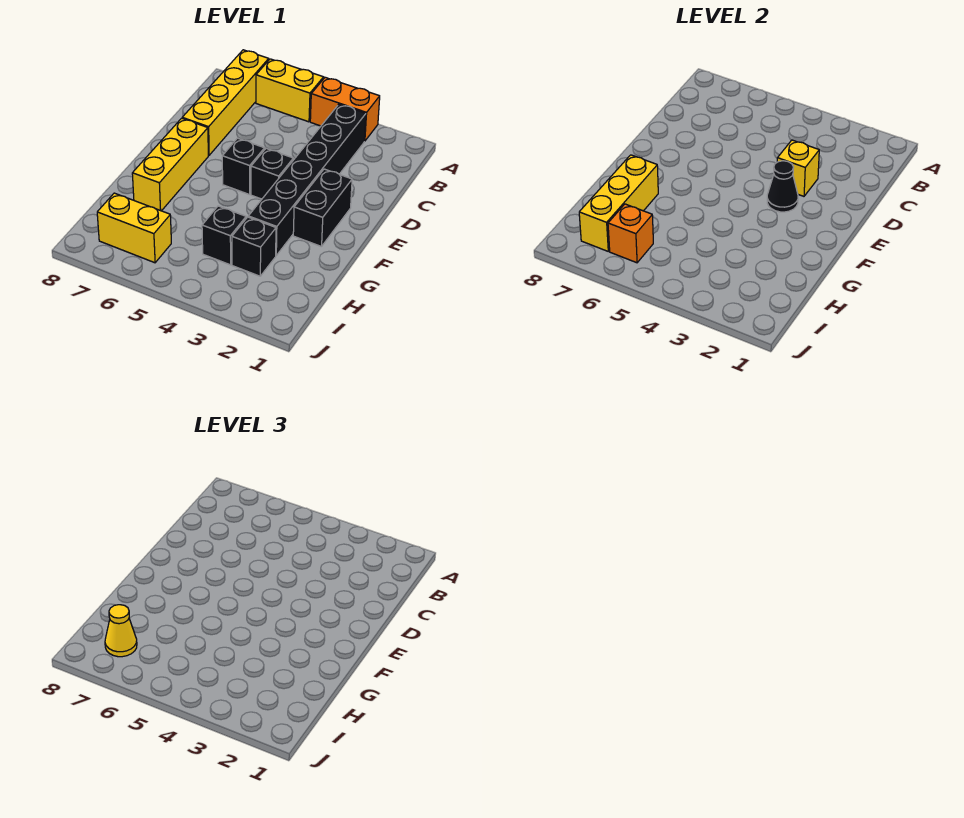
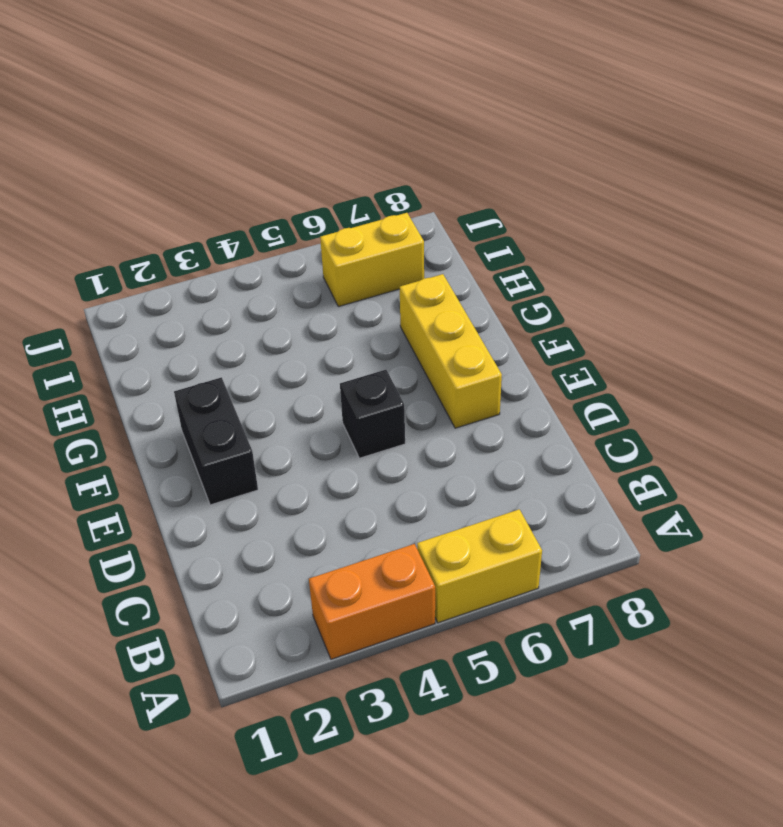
none -> yellow 1x4 brick [182,50,269,155]
none -> black 1x6 brick [248,104,366,255]
none -> black 1x1 brick [251,148,293,199]

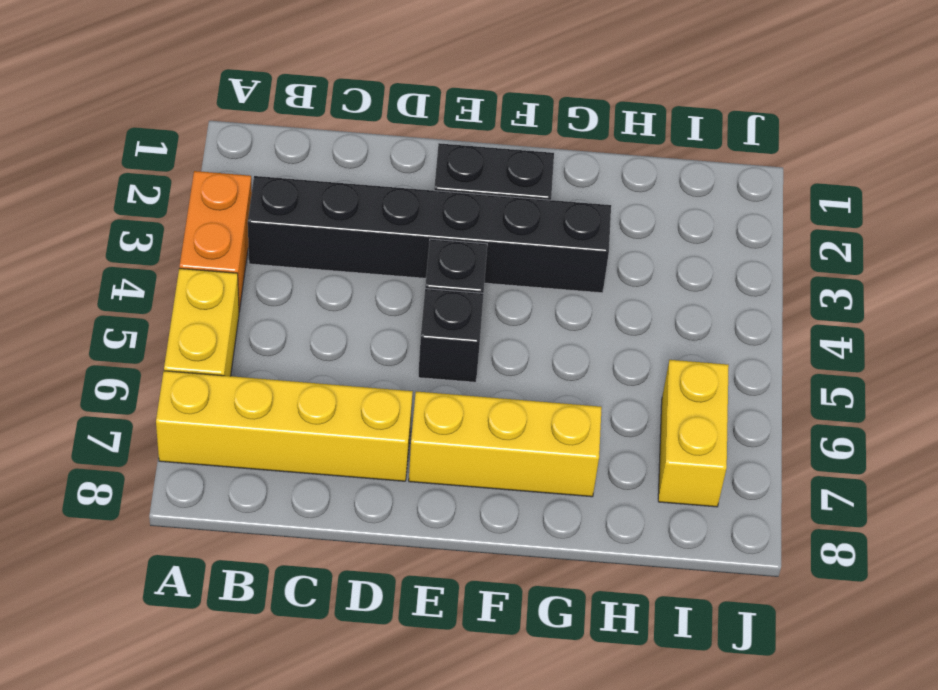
none -> black 1x1 brick [232,217,276,276]
none -> black 1x1 brick [202,206,246,265]
none -> yellow 1x1 brick [777,140,819,196]

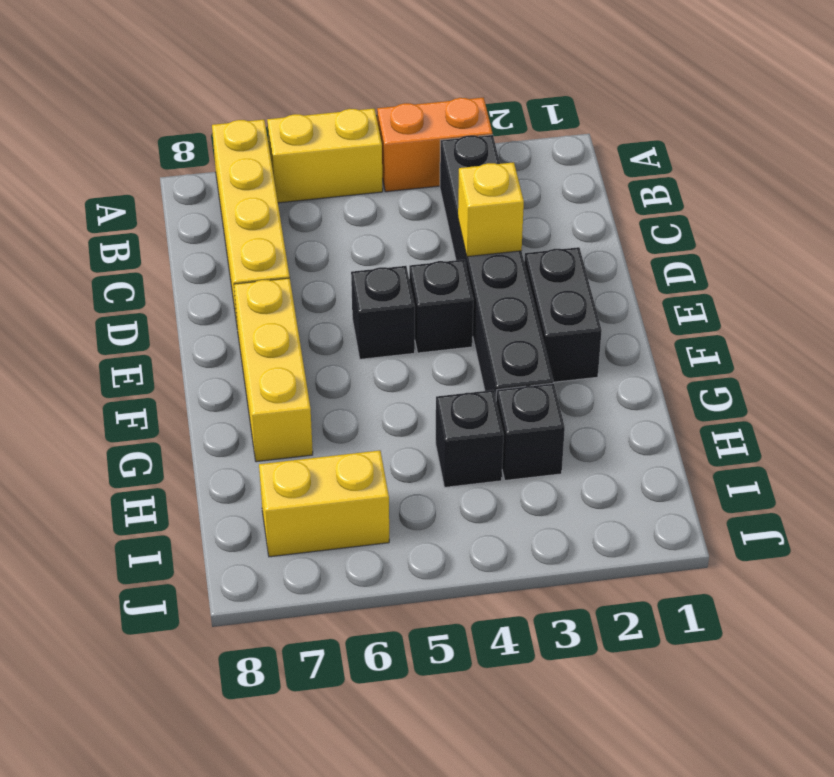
none -> black 1x1 cone [767,161,798,212]
none -> yellow 1x3 brick [579,155,658,251]
none -> orange 1x1 brick [608,204,653,263]

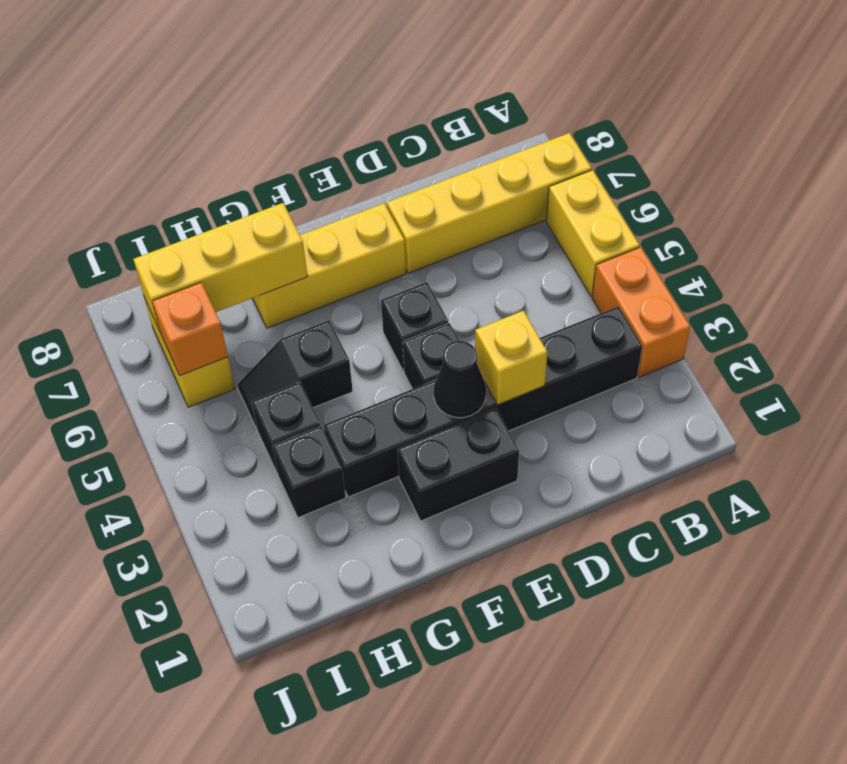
black 1x2 slope [237,320,353,429] -> none
none -> yellow 1x1 cone [105,605,137,657]

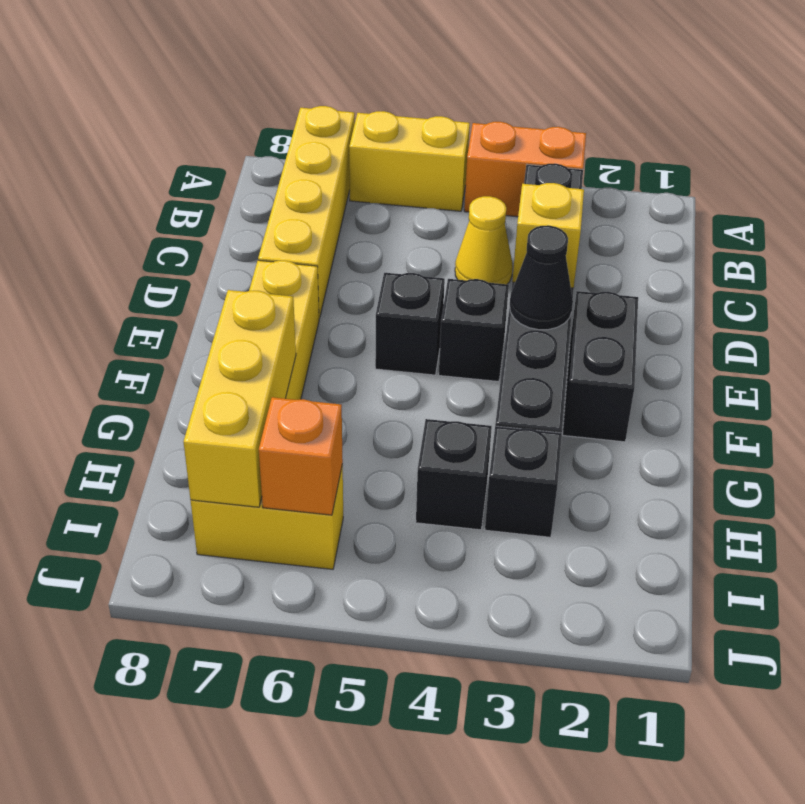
yellow 1x1 cone [455,196,513,284] -> yellow 1x1 cone moved to [105,605,137,657]

